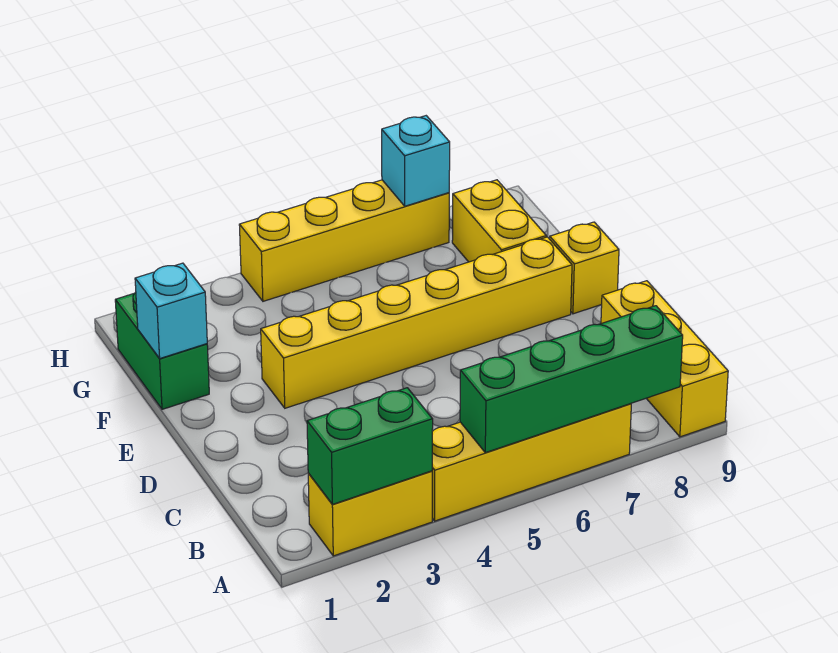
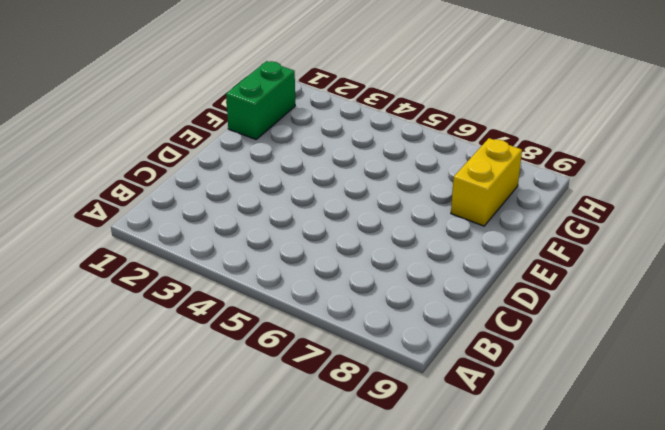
none -> yellow 1x2 brick [308,471,432,556]
none -> yellow 1x4 brick [432,404,631,521]
none -> yellow 1x3 brick [601,281,728,437]

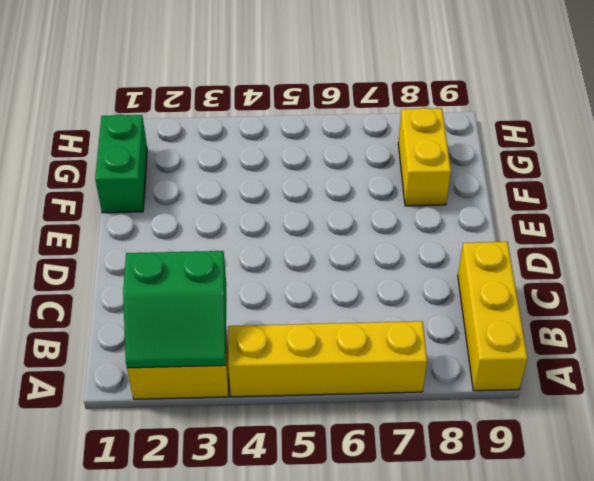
green 2x2 slope [123,251,226,368] -> green 1x2 brick [307,388,433,504]
none -> yellow 1x6 brick [261,237,572,408]
none -> yellow 1x1 brick [550,222,619,314]
none -> yellow 1x4 brick [239,180,449,301]

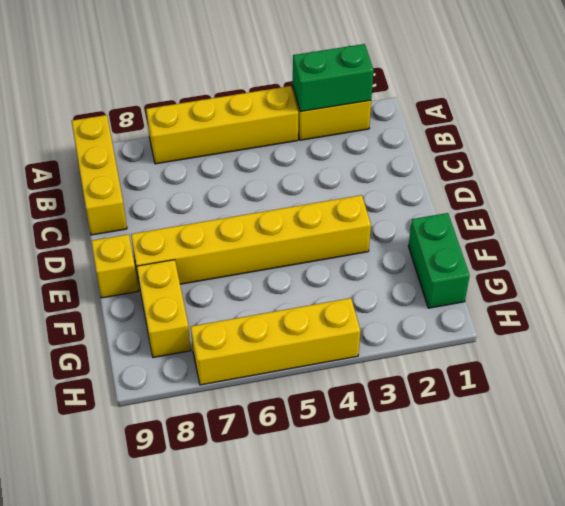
none -> green 1x4 brick [460,306,683,453]
none -> cyan 1x1 brick [135,263,207,358]
none -> cyan 1x1 brick [382,116,450,206]

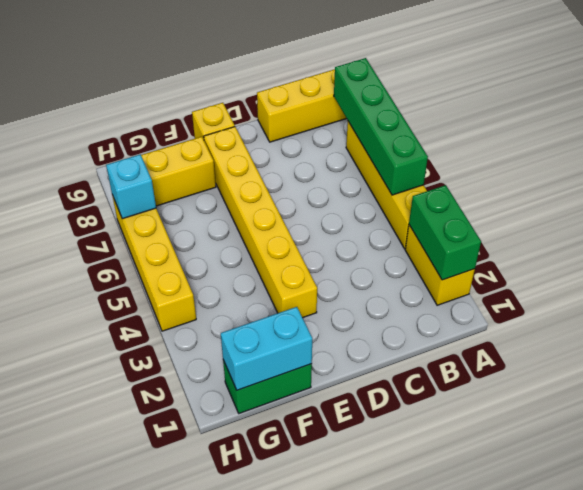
cyan 1x2 brick [221,307,312,390] -> cyan 1x1 brick [135,263,207,358]

